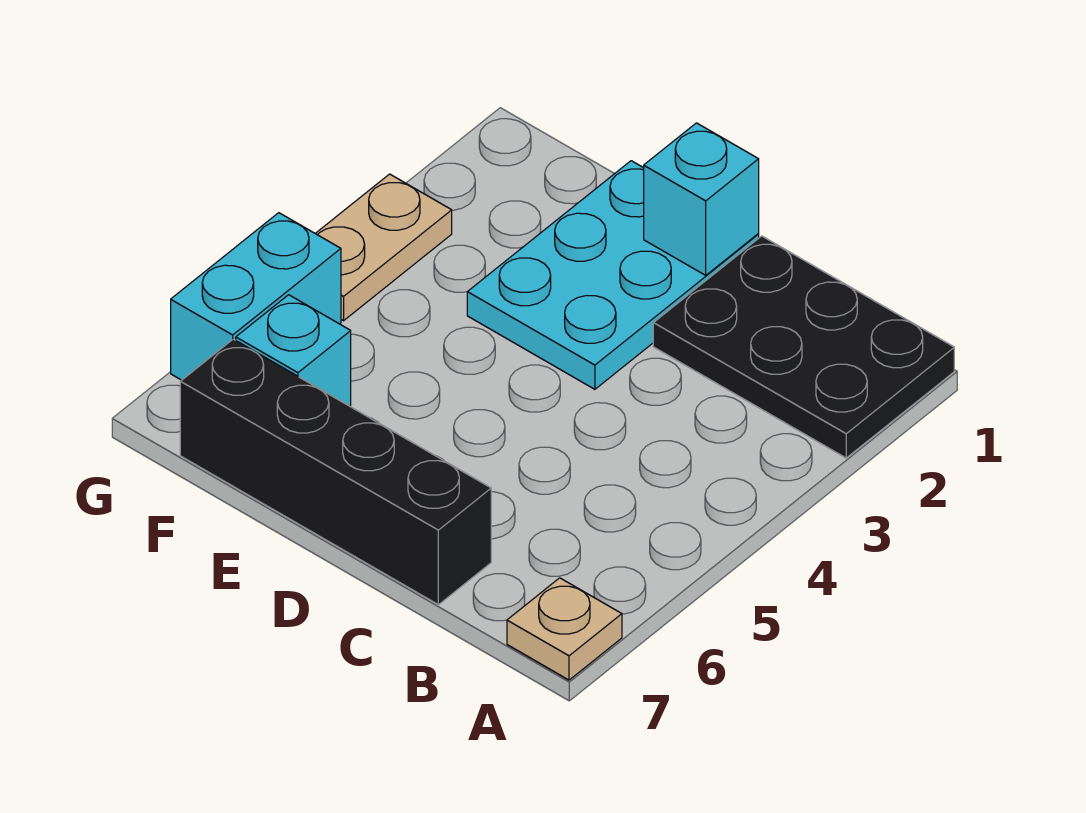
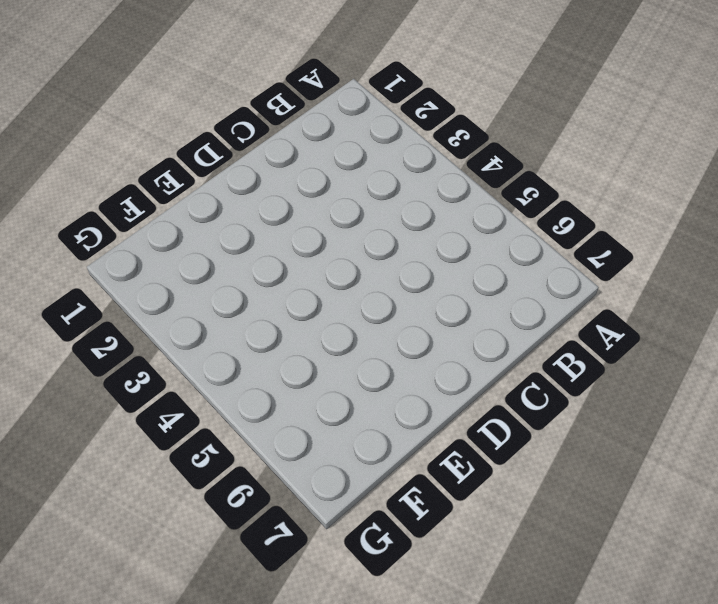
none -> black 2x3 plate [653,236,954,458]
none -> tan 1x1 plate [507,578,622,680]

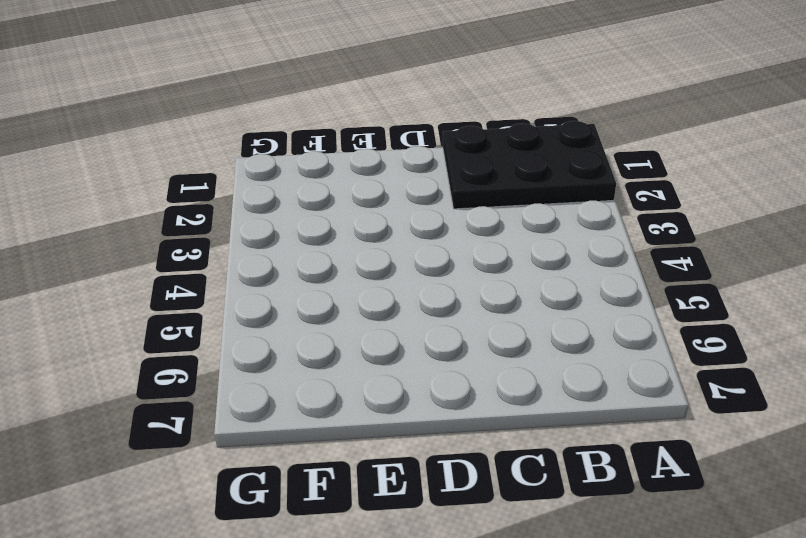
none -> tan 1x1 plate [507,578,622,680]
none -> black 1x4 brick [180,339,491,605]

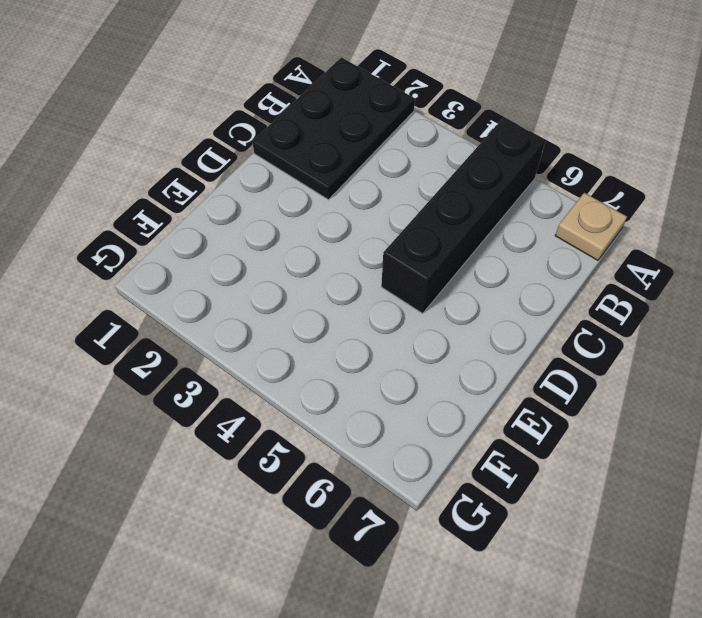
black 1x4 brick [381,118,546,313] -> black 1x4 brick moved to [180,339,491,605]
none -> cyan 2x3 plate [467,161,759,389]
none -> cyan 1x1 brick [236,295,351,406]

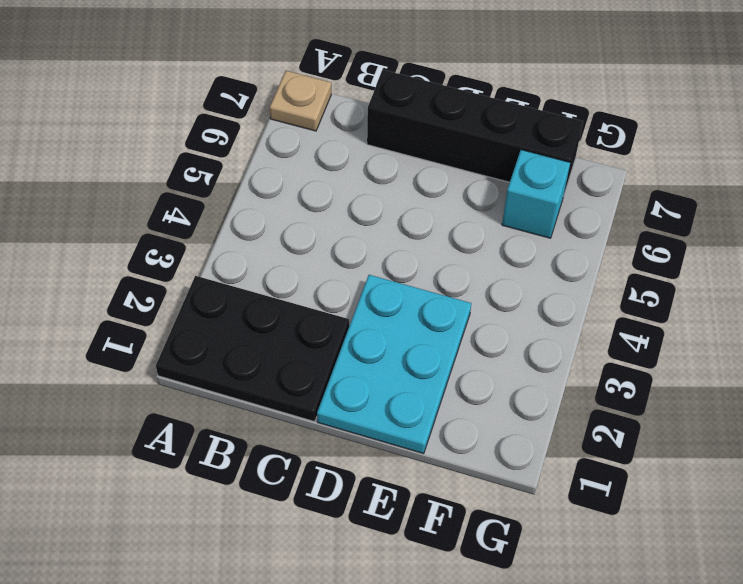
none -> tan 1x2 plate [315,174,452,321]
none -> cyan 1x2 brick [171,213,341,380]

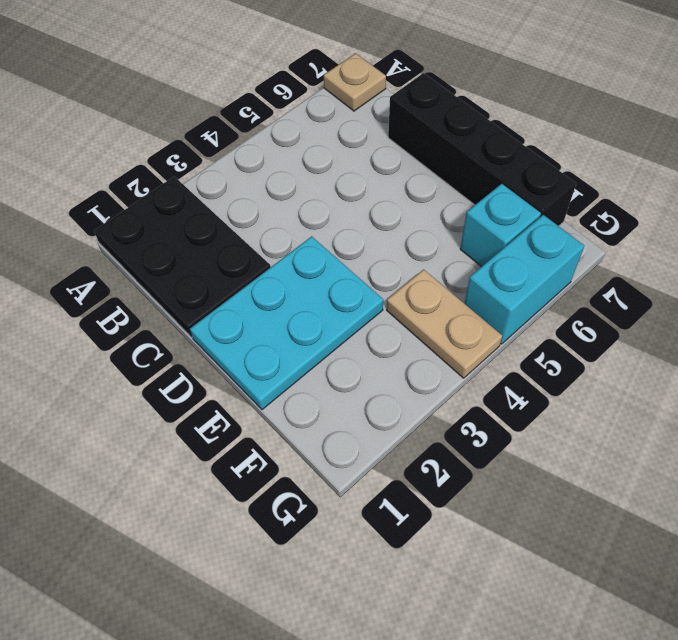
tan 1x2 plate [387,270,502,378] -> tan 1x2 plate turned to [315,174,452,321]
none -> cyan 1x1 brick [644,123,759,275]

